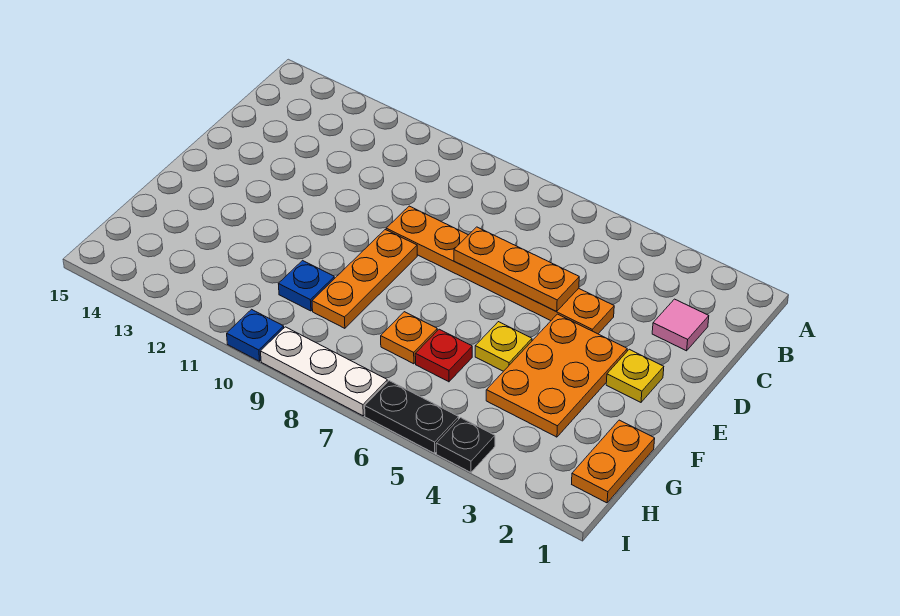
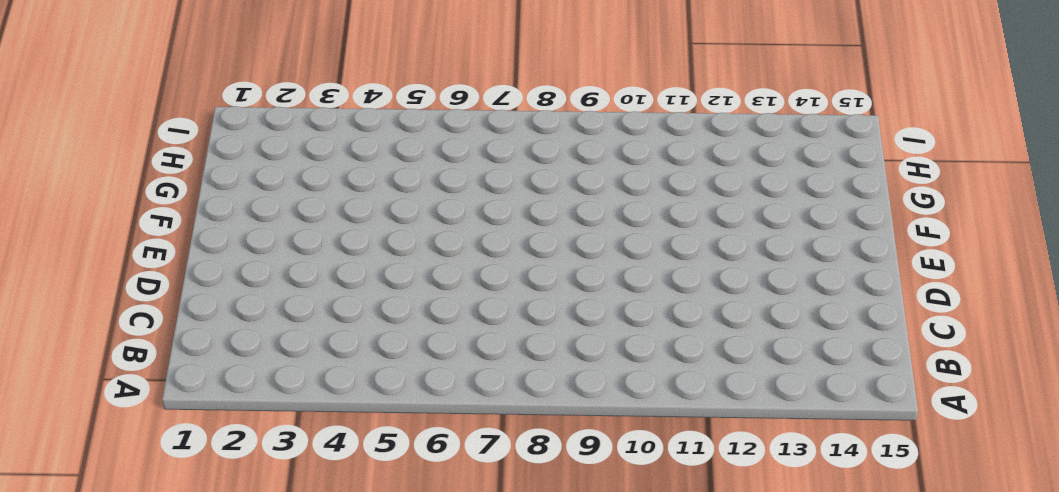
none -> pink 1x1 tile [652,299,709,351]
none -> orange 1x6 plate [386,206,614,334]
none -> yellow 1x1 plate [606,349,664,402]

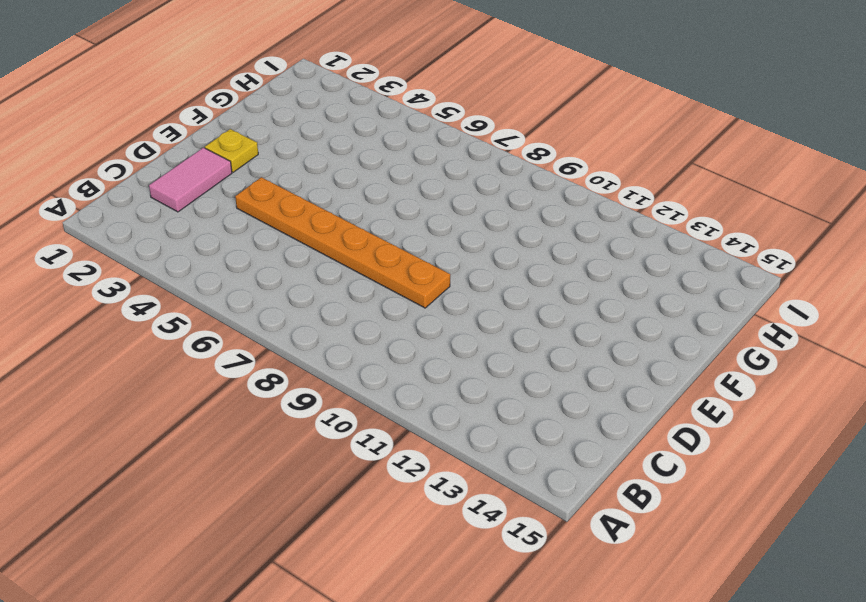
pink 1x2 tile [149,148,232,212] -> pink 1x1 tile [652,299,709,351]
none -> orange 2x3 plate [486,314,627,437]
none -> orange 1x3 plate [312,230,417,328]
none -> yellow 1x1 plate [475,322,532,371]

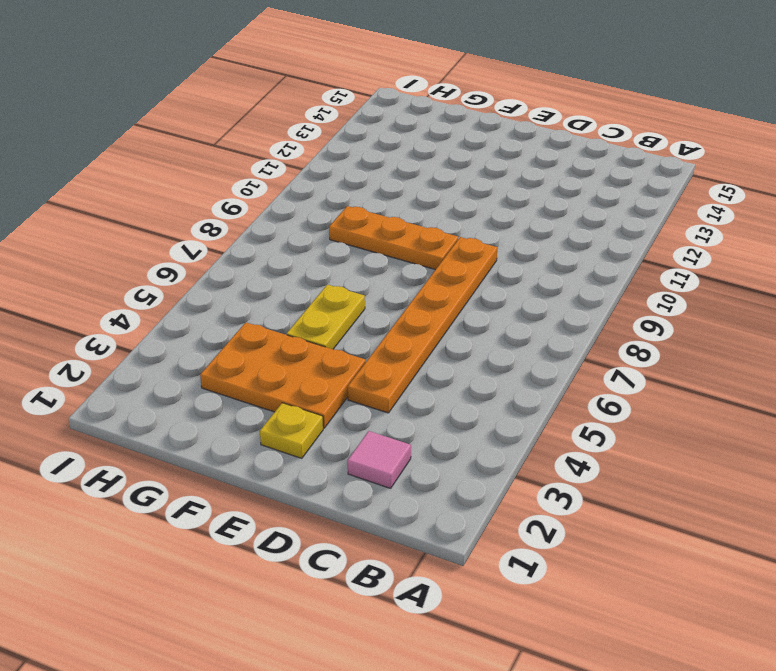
yellow 1x2 plate [287,285,365,349] -> yellow 1x1 plate [475,322,532,371]
none -> orange 1x2 plate [572,420,655,503]
none -> red 1x1 plate [415,329,472,382]
none -> orange 1x1 plate [381,312,437,364]

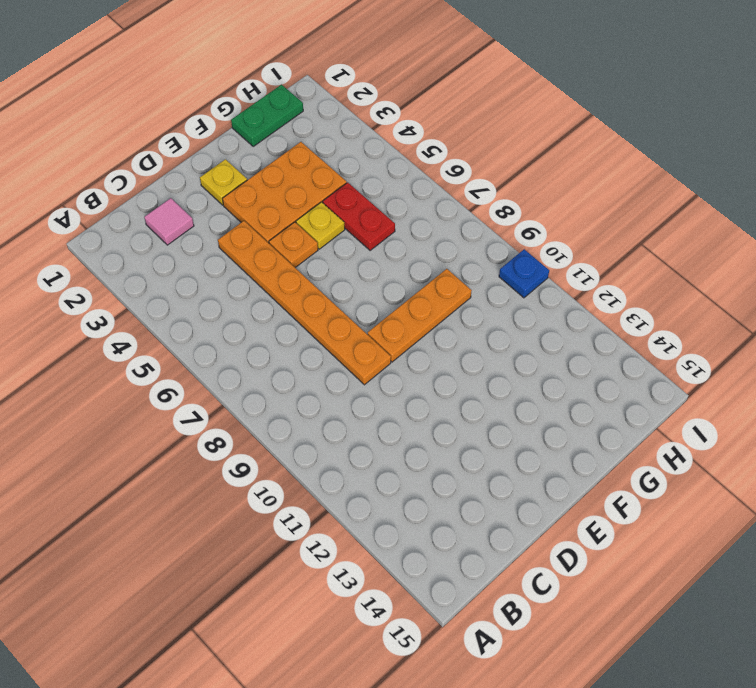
orange 1x1 plate [269,222,318,268] -> orange 1x1 plate moved to [381,312,437,364]
green 1x2 plate [231,85,303,146] -> orange 1x2 plate [572,420,655,503]
red 1x2 plate [323,182,395,251] -> red 1x1 plate [415,329,472,382]
none -> blue 1x1 plate [279,260,335,311]
none -> black 1x1 plate [436,418,495,472]
none -> black 1x2 plate [365,381,459,453]

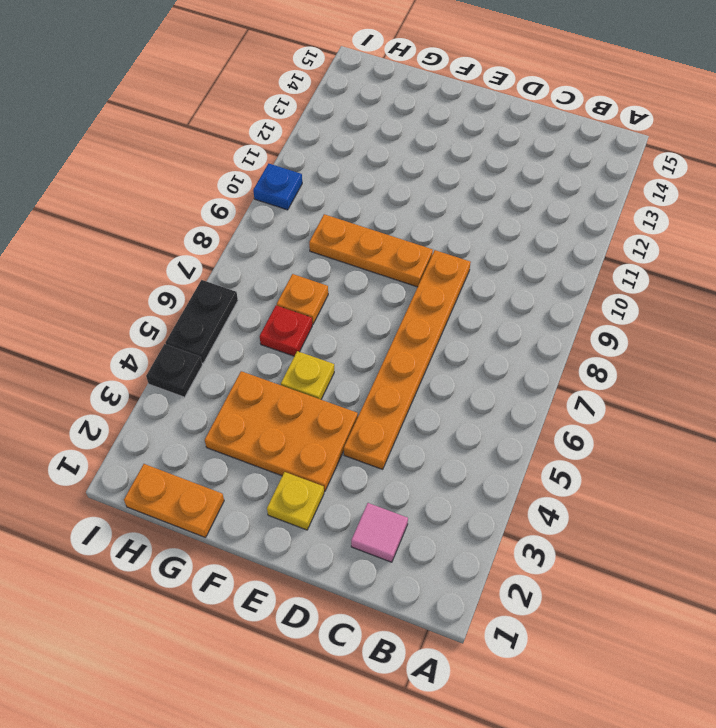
none -> blue 1x1 plate [279,260,335,311]
none -> white 1x3 plate [261,327,387,416]
none -> orange 1x3 plate [454,227,579,311]

